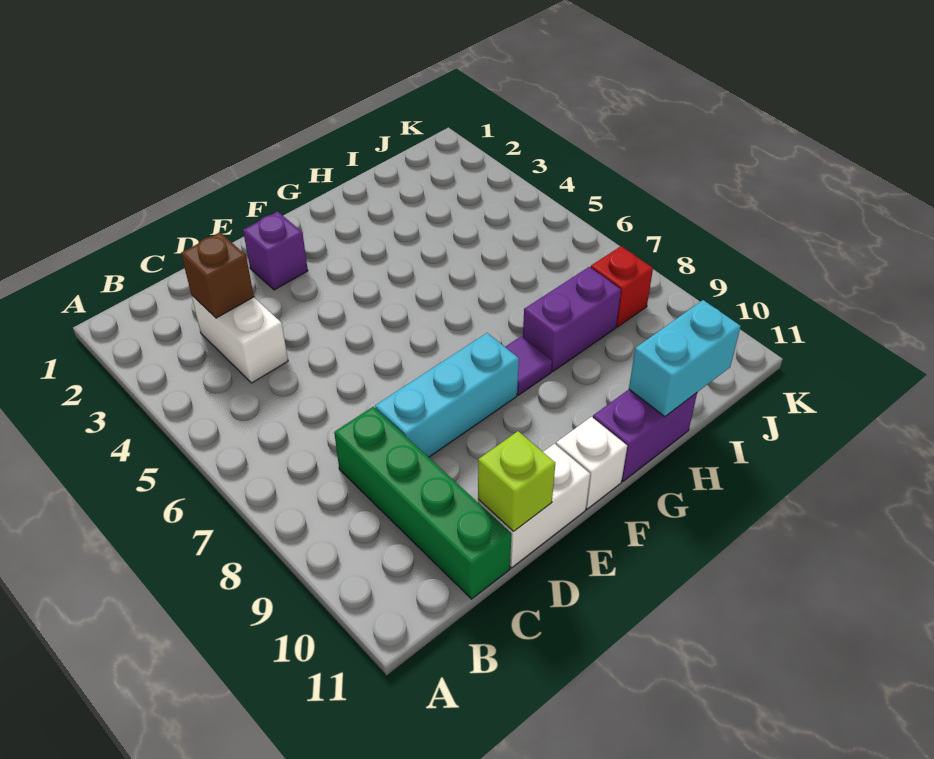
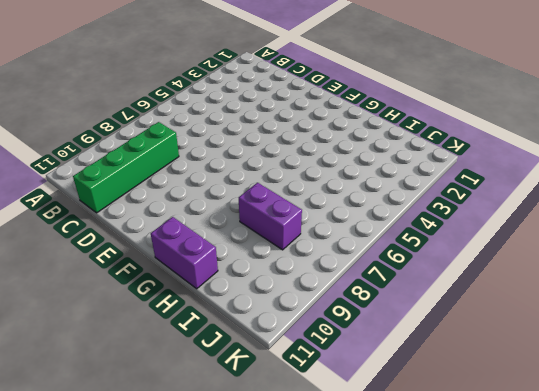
none -> white 1x2 brick [191,295,288,383]
none -> cyan 1x3 brick [375,333,519,457]
none -> white 1x2 brick [478,444,590,568]

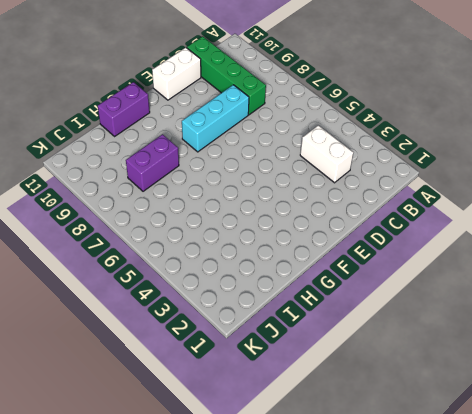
none -> purple 1x1 brick [243,212,308,290]
none -> white 1x1 brick [556,417,627,509]
none -> purple 1x1 tile [506,336,552,395]

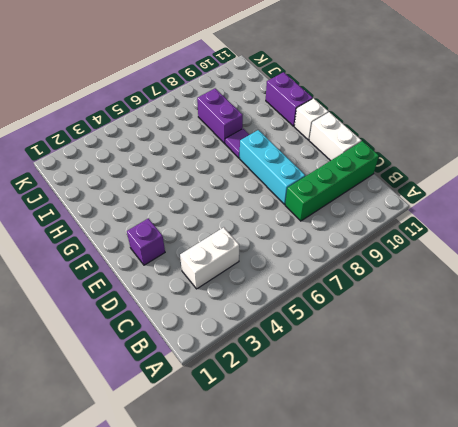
none -> red 1x1 brick [591,246,653,327]
none -> brown 1x1 brick [181,232,254,318]
none -> lime 1x1 brick [478,431,555,531]

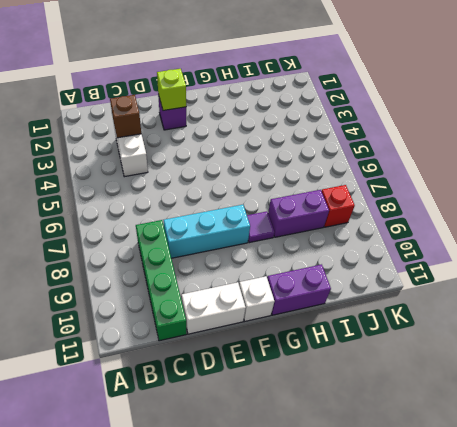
lime 1x1 brick [157,69,186,111] -> lime 1x1 brick moved to [478,431,555,531]
none -> cyan 1x2 brick [629,300,741,417]

